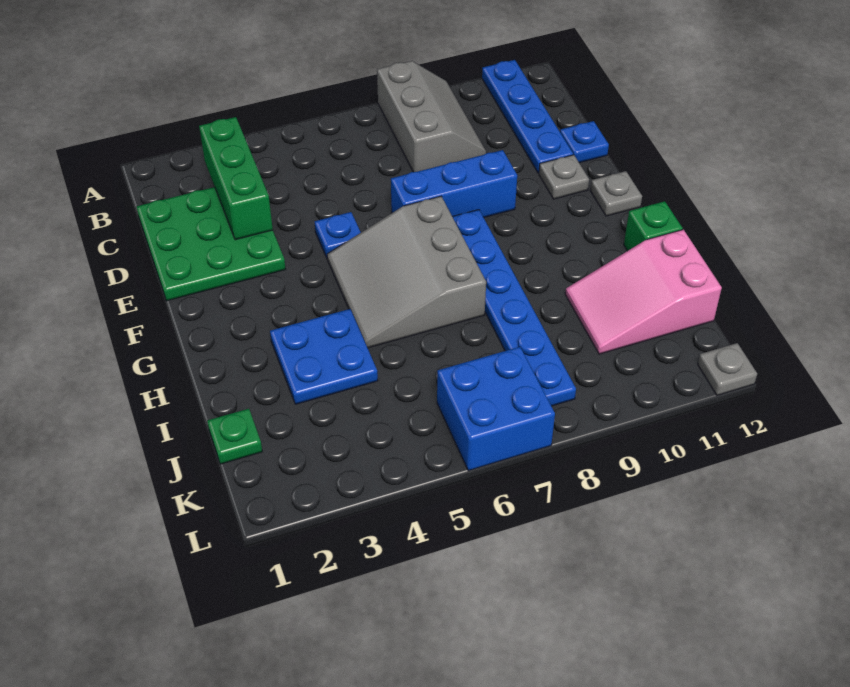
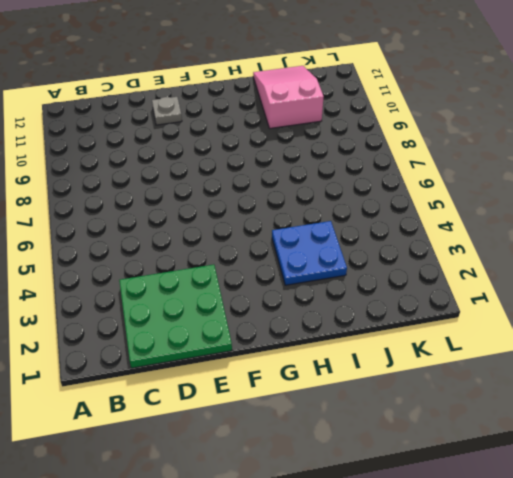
pink 2x3 slope [253,66,324,128] -> pink 2x3 slope turned to [565,230,722,354]
none -> grey 2x3 slope [377,61,486,172]
none -> blue 1x4 plate [482,60,573,173]
none -> blue 1x1 plate [560,121,609,163]

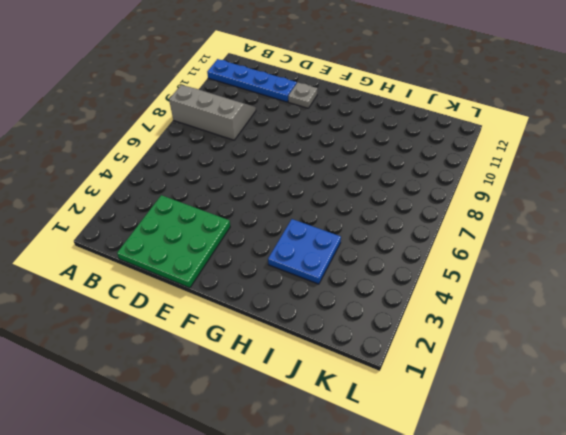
none -> blue 1x1 plate [560,121,609,163]
none -> blue 1x1 plate [315,212,361,258]
none -> blue 1x3 brick [391,150,517,218]

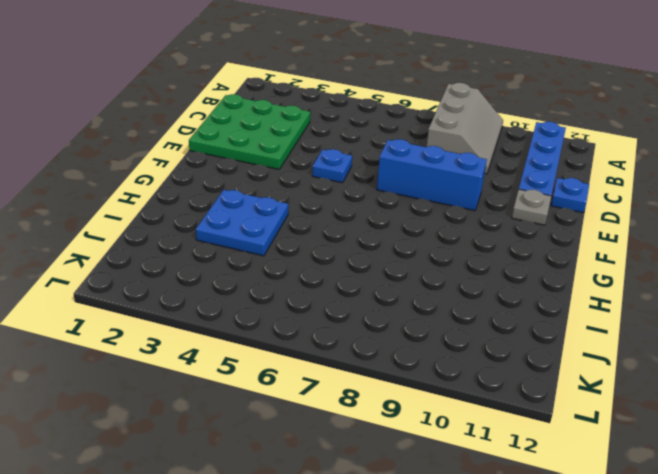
none -> grey 3x3 slope [327,196,486,348]
none -> blue 1x6 plate [452,210,576,406]
none -> grey 1x1 plate [590,171,642,216]

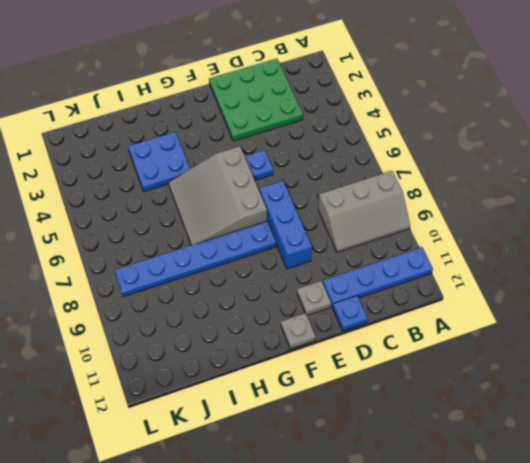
grey 3x3 slope [168,146,267,245] -> grey 3x3 slope turned to [327,196,486,348]
none -> green 1x1 brick [624,201,683,251]
none -> pink 2x3 slope [565,230,722,354]
none -> green 1x1 plate [207,409,262,464]

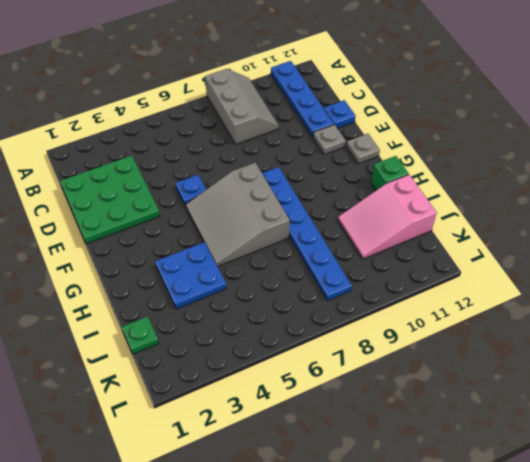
none -> blue 1x3 brick [391,150,517,218]
none -> blue 2x2 brick [437,347,555,471]
none -> grey 1x1 plate [698,343,757,395]

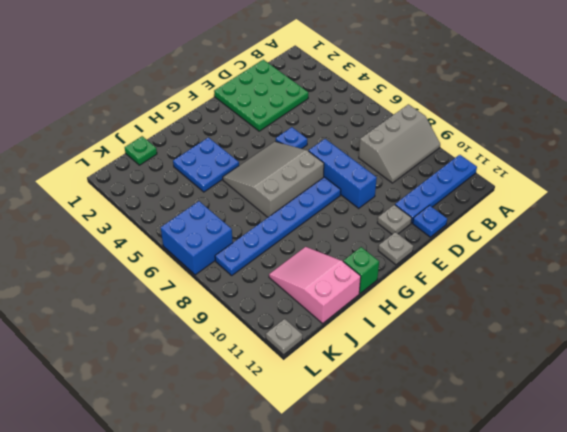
none -> green 1x3 brick [199,117,273,240]

